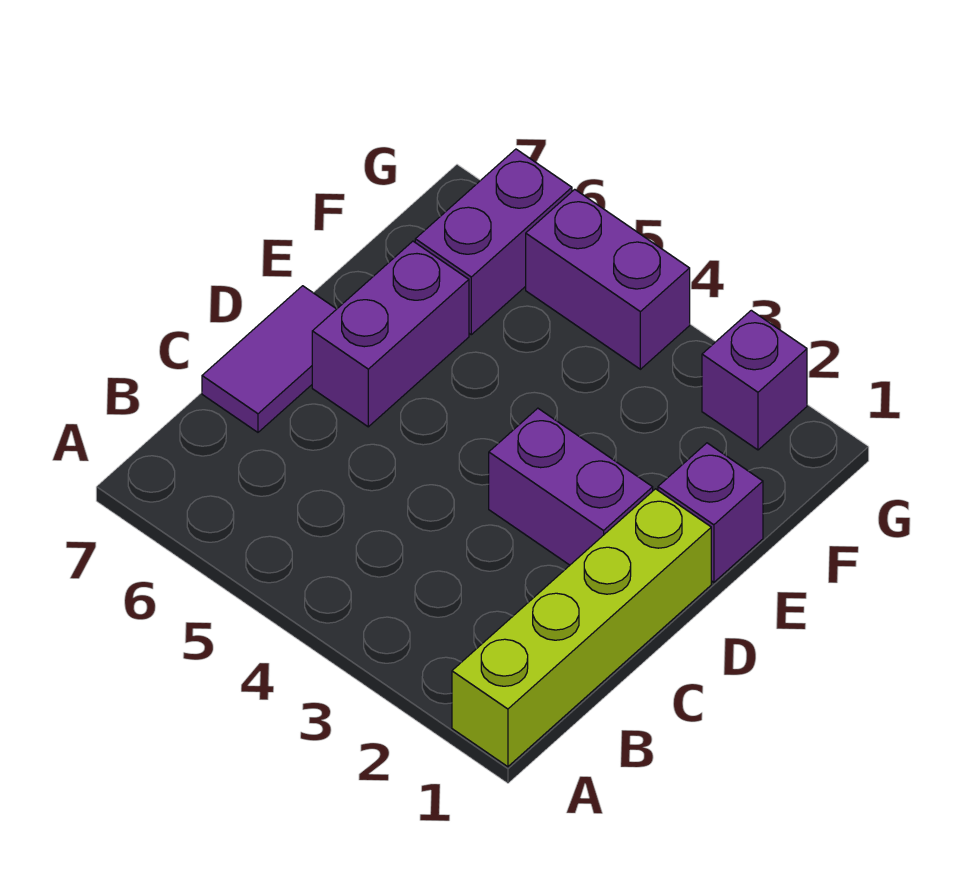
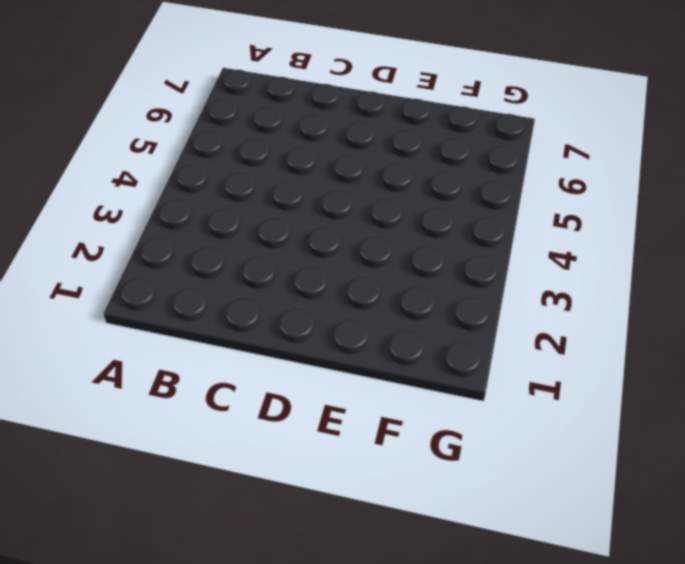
none -> lime 1x4 brick [452,489,711,767]
none -> purple 1x2 tile [202,286,336,432]

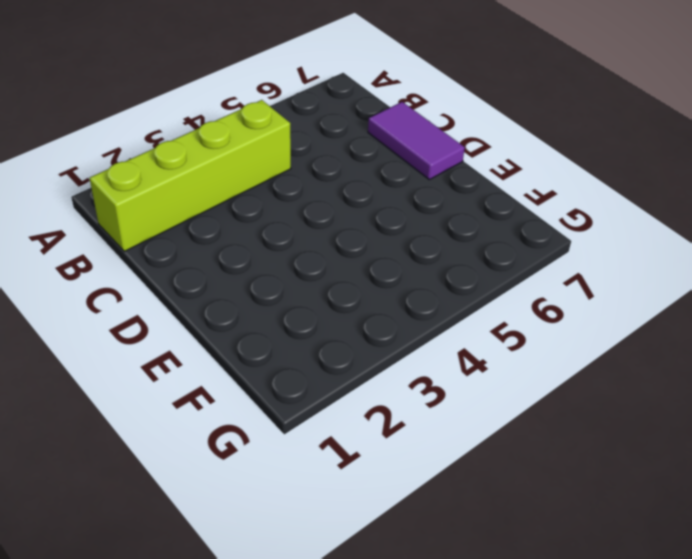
lime 1x4 brick [90,100,291,251] -> lime 1x4 brick turned to [452,489,711,767]
none -> purple 1x2 brick [489,408,653,565]
none -> purple 1x2 brick [312,241,469,427]

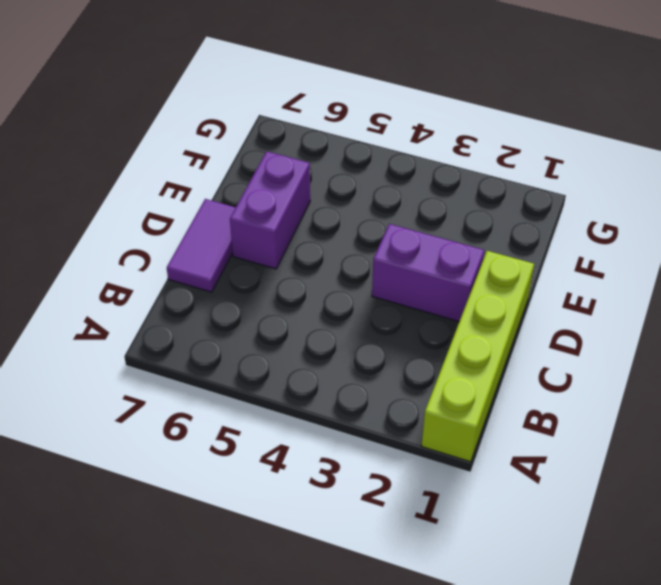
none -> purple 1x1 brick [658,443,763,582]
none -> purple 1x2 brick [415,149,572,335]

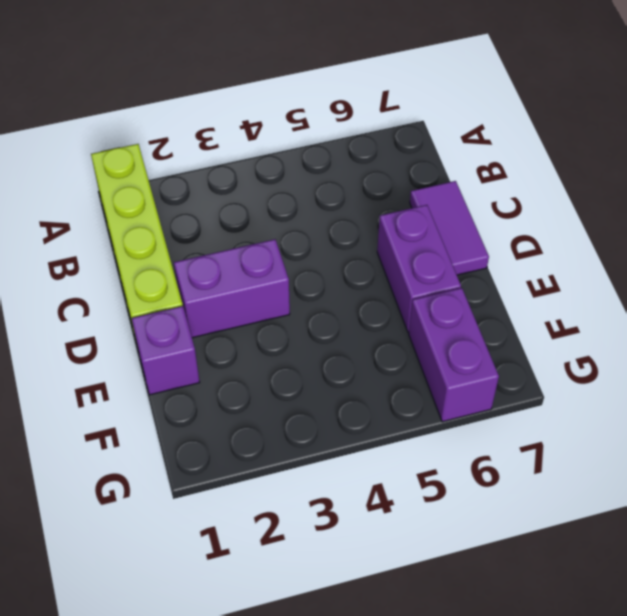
none -> purple 1x1 brick [702,310,807,450]
none -> purple 1x2 brick [526,189,690,369]

